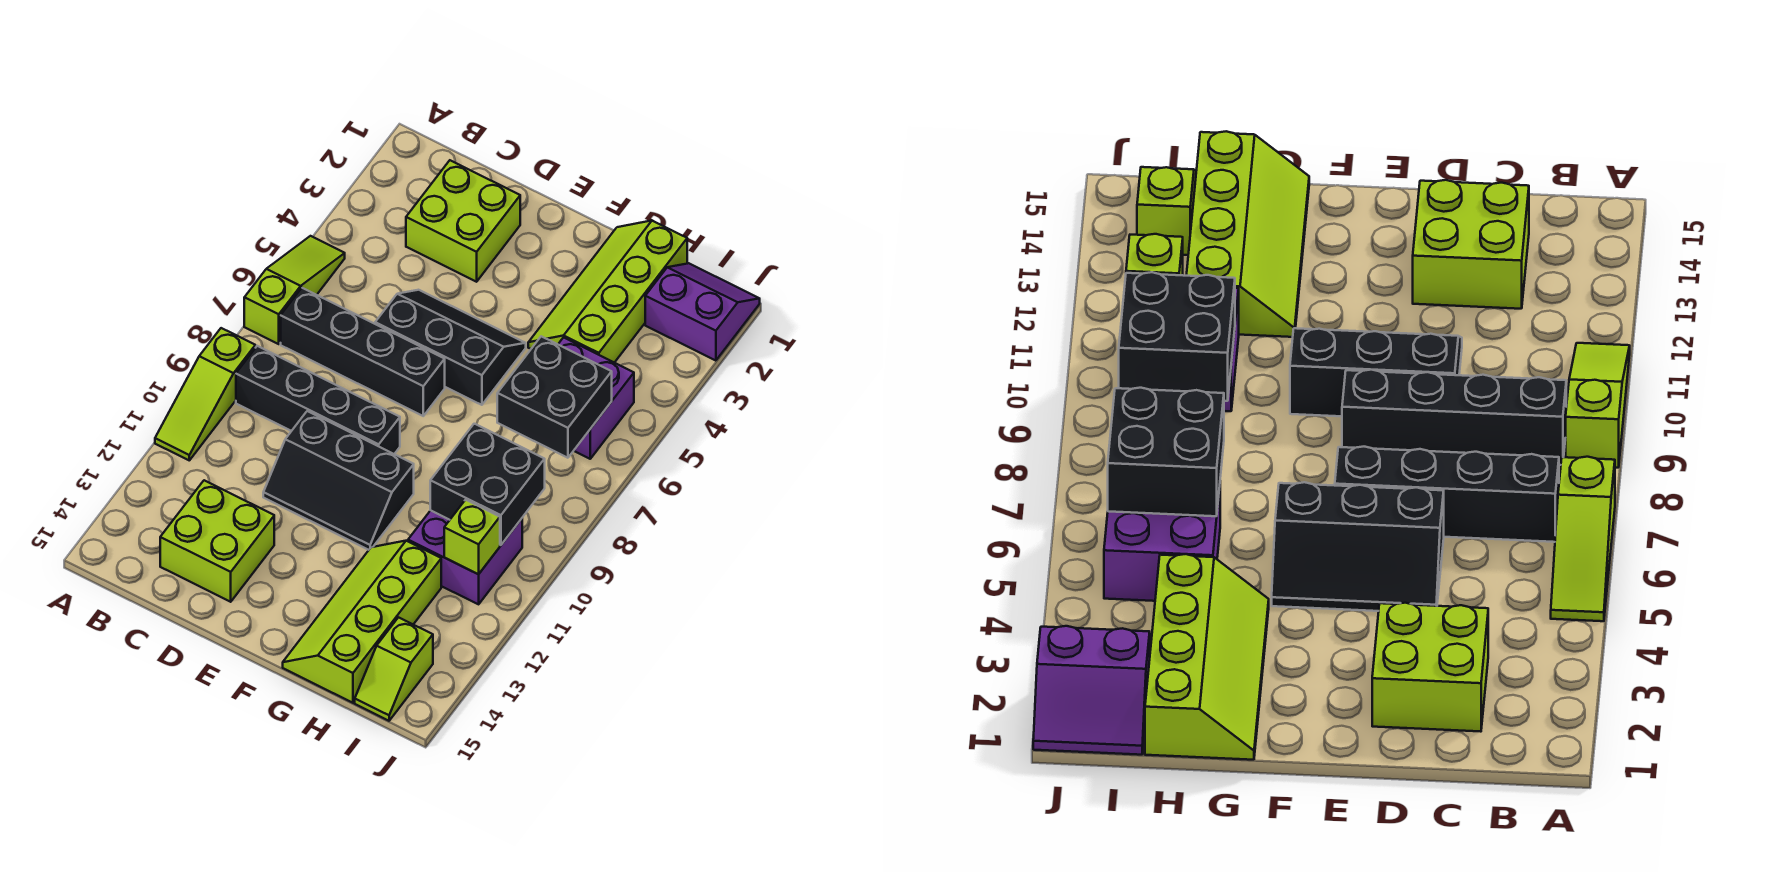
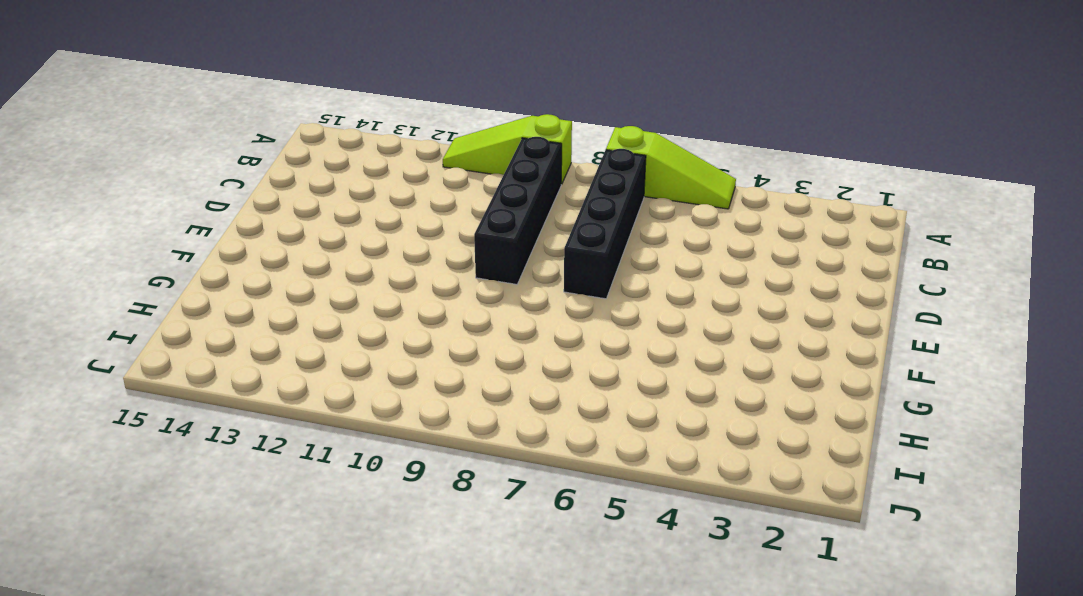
none -> lime 2x2 brick [406,160,520,282]
none -> lime 2x2 brick [160,480,274,602]
none -> black 2x3 slope [375,290,526,405]

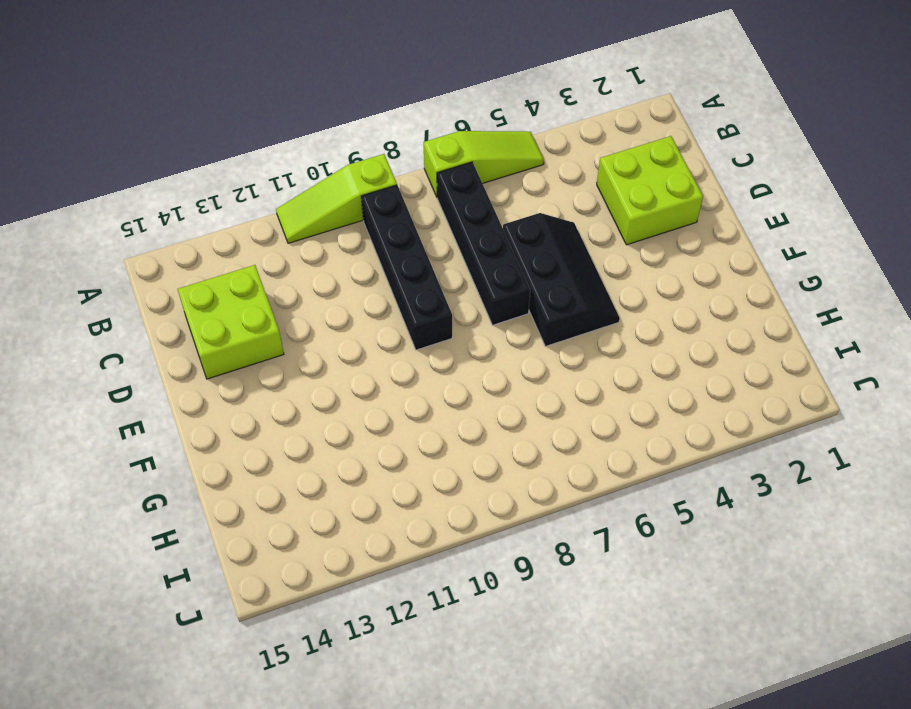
none -> black 2x3 slope [263,411,414,550]
none -> lime 2x4 slope [528,221,687,363]
none -> lime 2x4 slope [283,541,441,703]

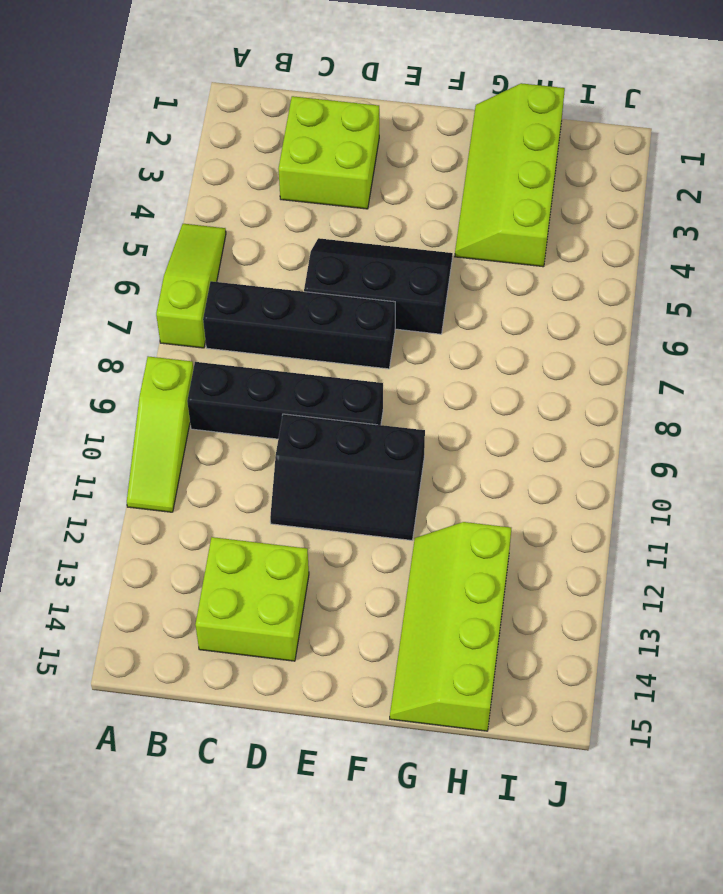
none -> purple 2x2 brick [558,337,634,459]
none -> purple 2x2 brick [408,510,522,604]
none -> purple 2x2 slope [645,263,760,361]

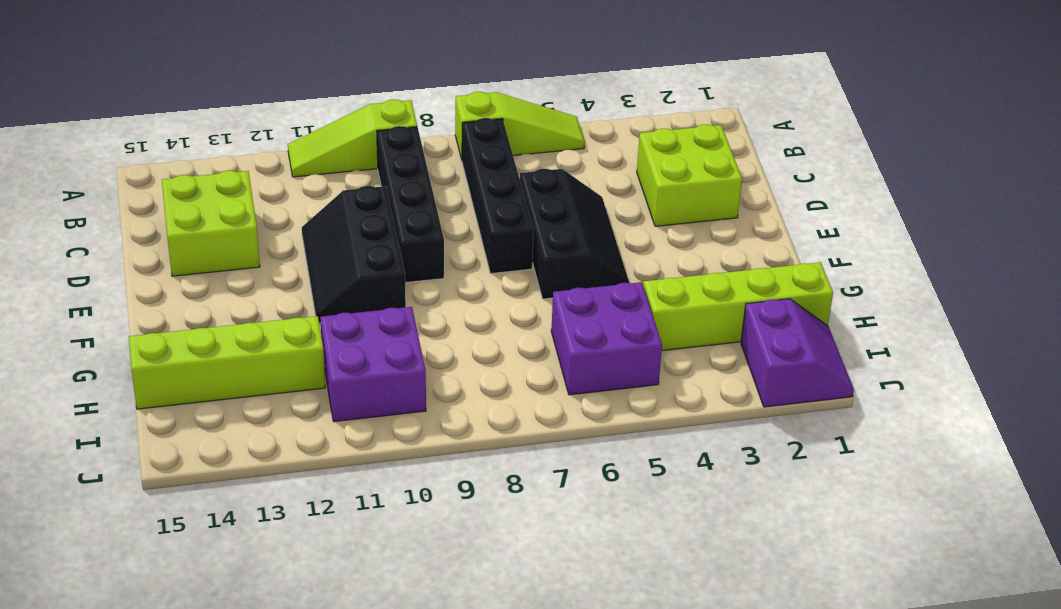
none -> lime 1x2 slope [355,617,433,721]
none -> black 2x2 brick [497,336,612,458]
none -> black 2x2 brick [430,424,545,545]

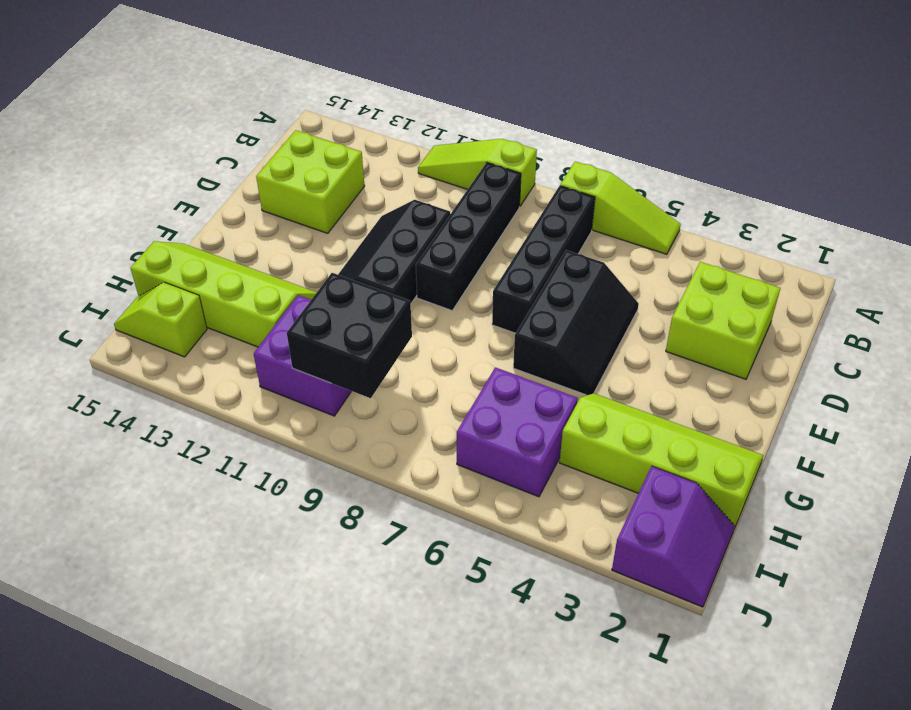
none -> black 2x2 brick [497,336,612,458]
none -> lime 1x1 brick [444,500,500,574]

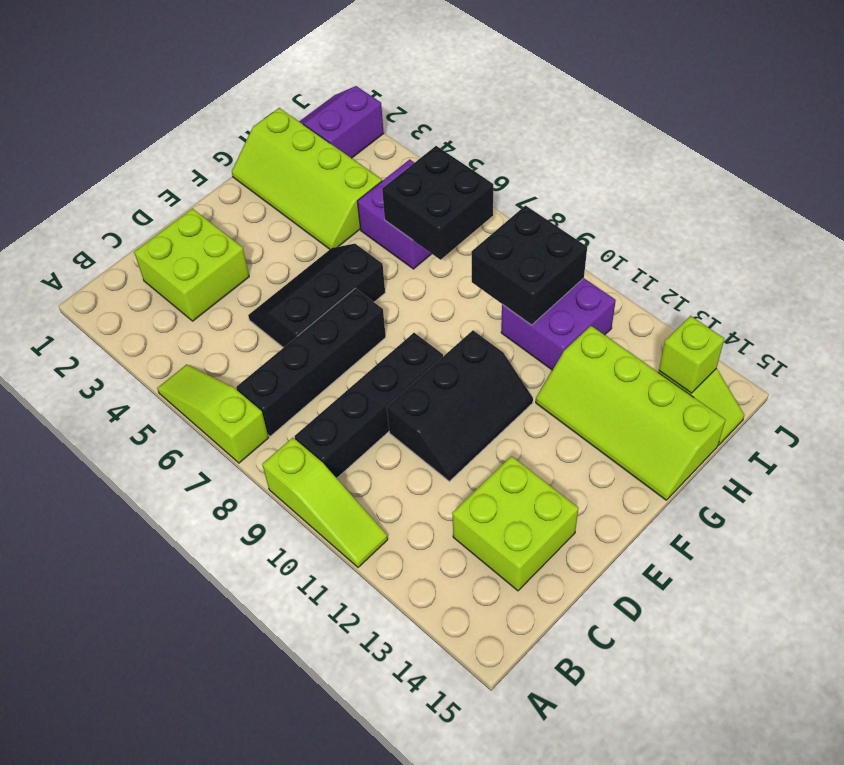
lime 1x1 brick [659,316,725,393] -> lime 1x1 brick moved to [444,500,500,574]

